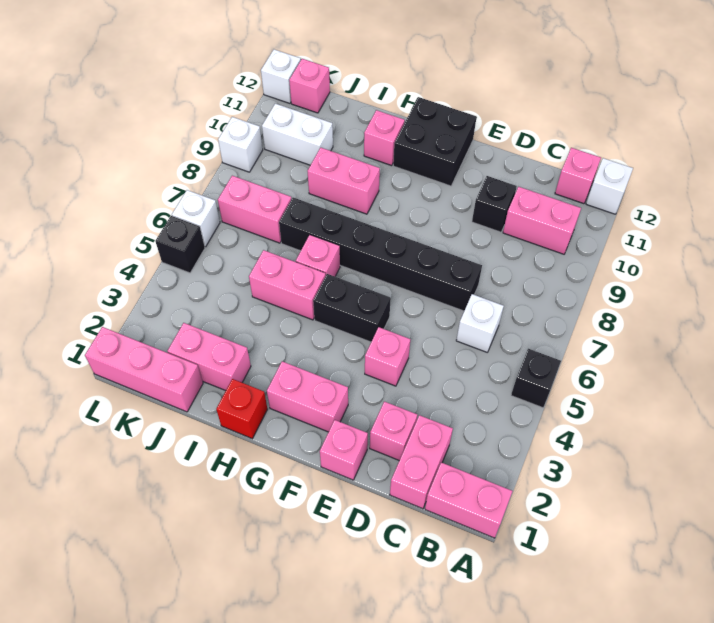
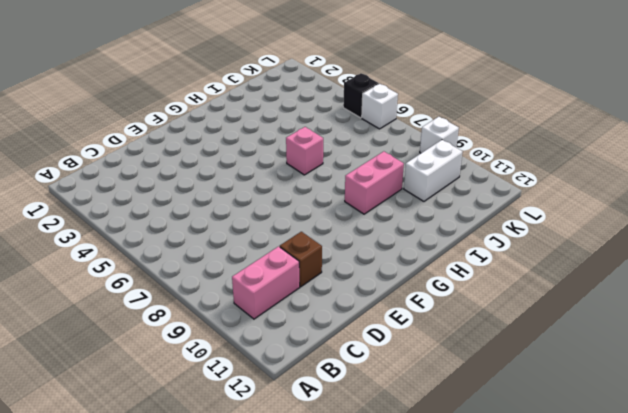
brown 1x1 brick [280,232,322,287] -> black 1x1 brick [472,176,517,232]
none -> pink 1x2 brick [425,462,513,538]
none -> black 1x1 brick [511,349,561,408]
none -> white 1x1 brick [586,158,633,214]

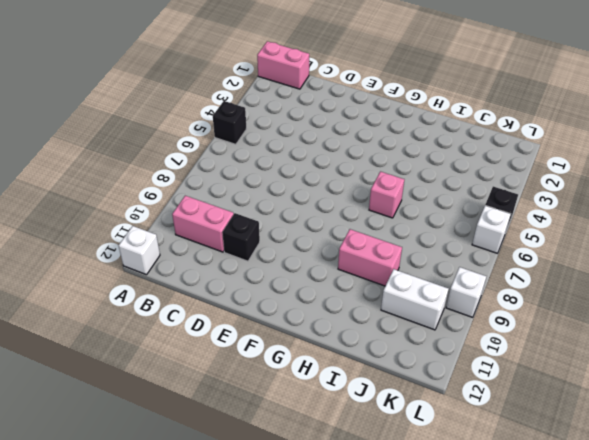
none -> pink 1x1 brick [555,148,601,204]
none -> pink 1x2 brick [390,415,453,509]
none -> white 1x1 brick [456,294,504,352]

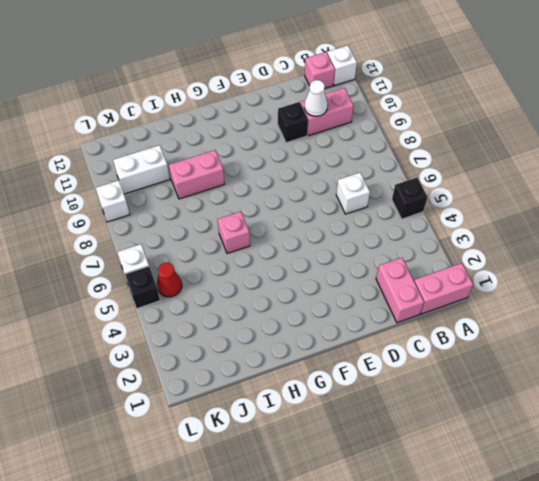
white 1x1 cone [304,80,328,116] -> none
red 1x1 cone [157,263,182,297] -> none
none -> pink 1x1 brick [370,401,417,461]
none -> black 1x6 brick [279,198,482,311]
none -> pink 1x1 brick [320,420,368,480]

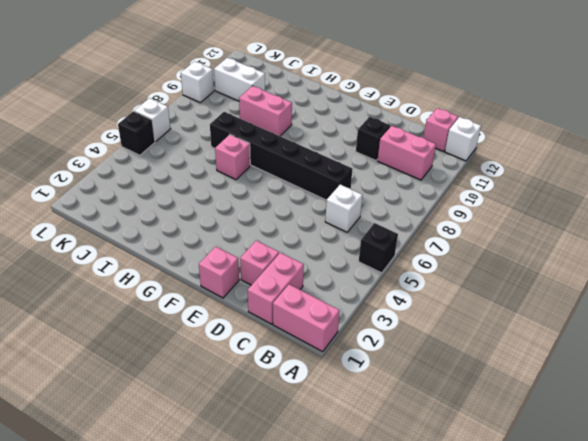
none -> pink 1x1 brick [365,327,410,386]
none -> pink 1x2 brick [267,361,348,432]
none -> black 1x2 brick [313,274,391,342]

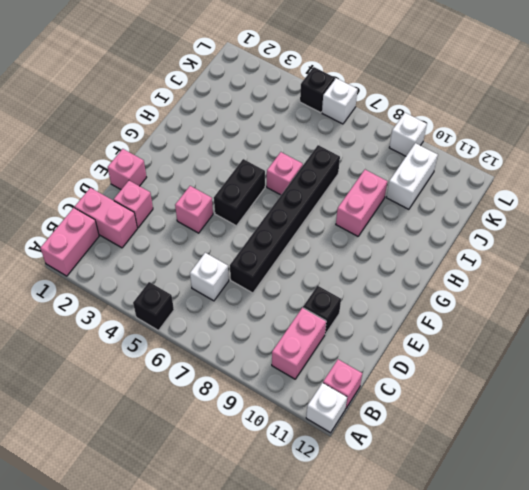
none -> pink 1x2 brick [267,361,348,432]
none -> black 2x2 brick [393,97,477,186]
none -> red 1x1 brick [216,379,267,439]

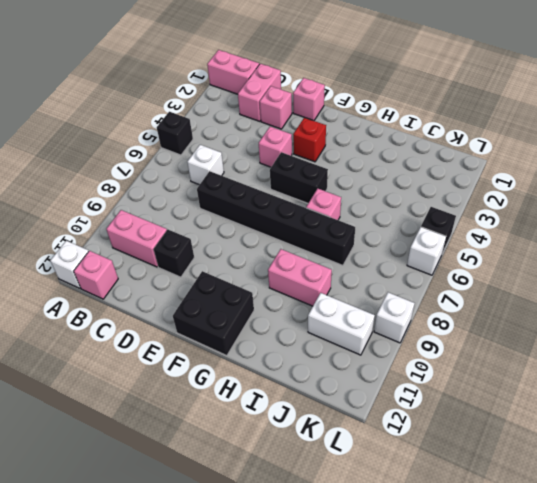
red 1x1 brick [293,118,326,162] -> red 1x1 brick moved to [216,379,267,439]
none -> pink 1x2 brick [267,361,348,432]
none -> pink 1x2 brick [249,250,326,320]
none -> pink 1x1 brick [364,110,405,166]

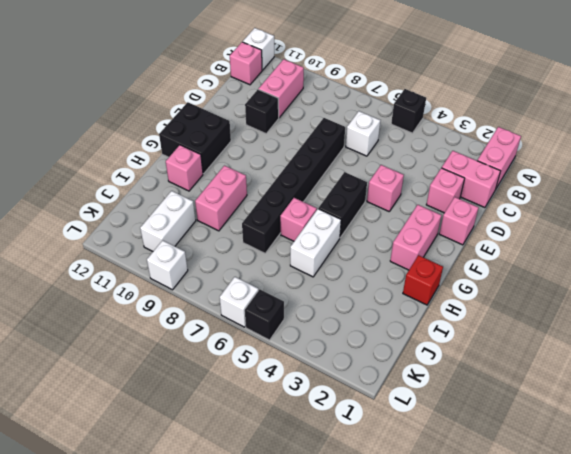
white 1x2 brick [290,209,341,277] -> pink 1x2 brick [249,250,326,320]
none -> pink 1x2 brick [167,323,251,391]
none -> pink 1x3 brick [85,327,203,412]
none -> pink 1x2 brick [218,176,291,243]

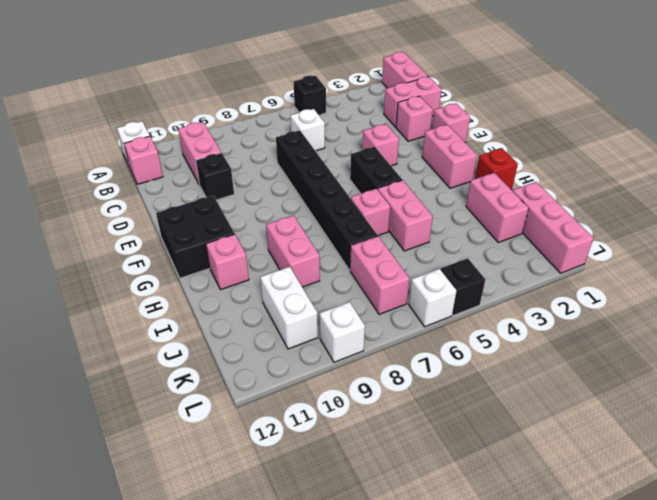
none -> pink 1x1 brick [289,59,330,113]
none -> white 1x1 brick [261,49,301,103]

